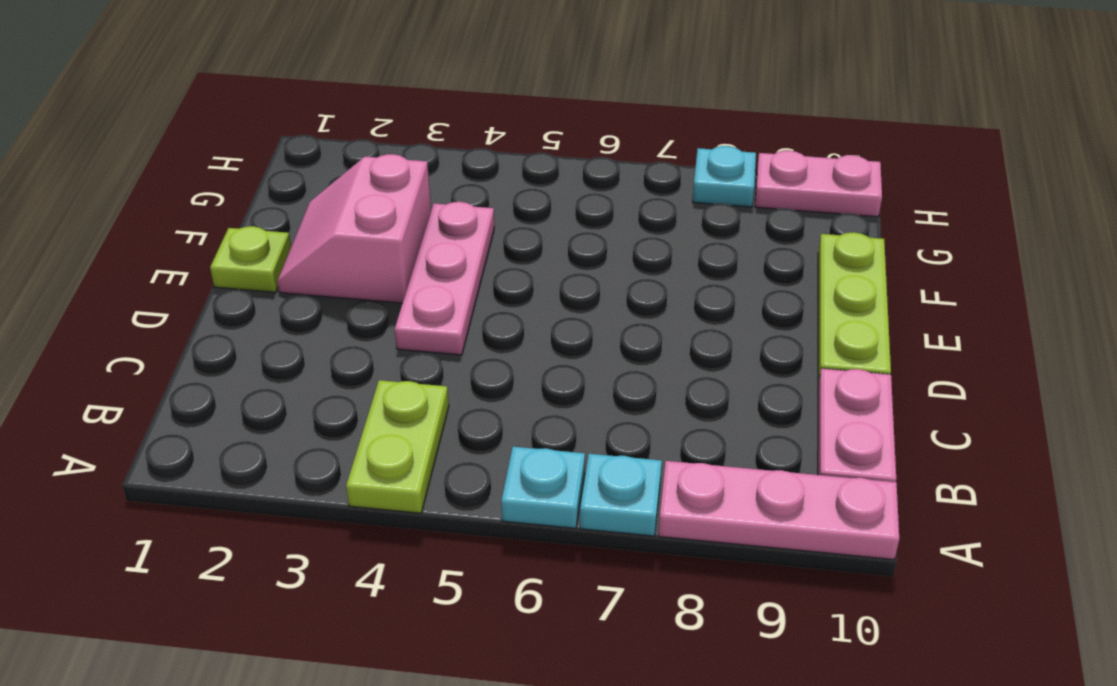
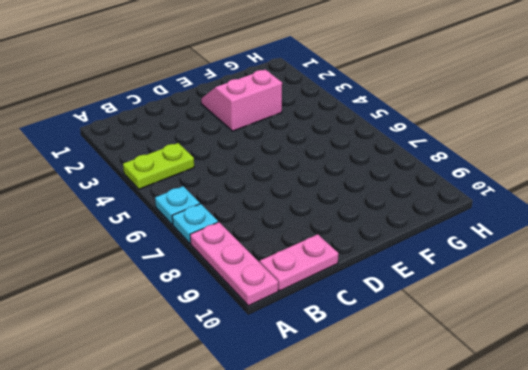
none -> pink 1x3 plate [395,202,494,355]
none -> lime 1x3 plate [818,232,891,385]

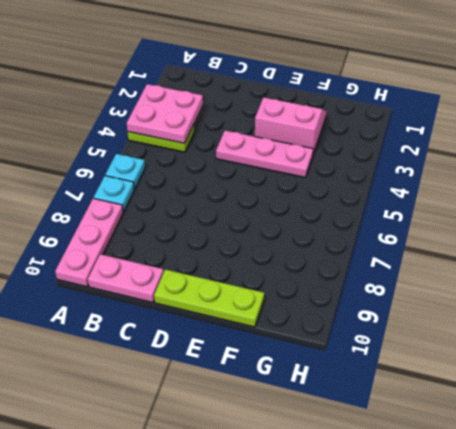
pink 2x2 plate [127,84,203,143] -> none
none -> lime 1x1 plate [210,226,291,292]
none -> cyan 1x1 plate [693,146,756,207]

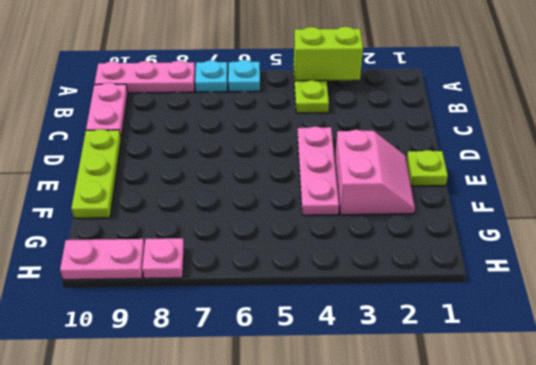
lime 1x2 brick [294,27,363,81] -> none
pink 1x1 plate [142,238,184,279] -> cyan 1x1 plate [693,146,756,207]

